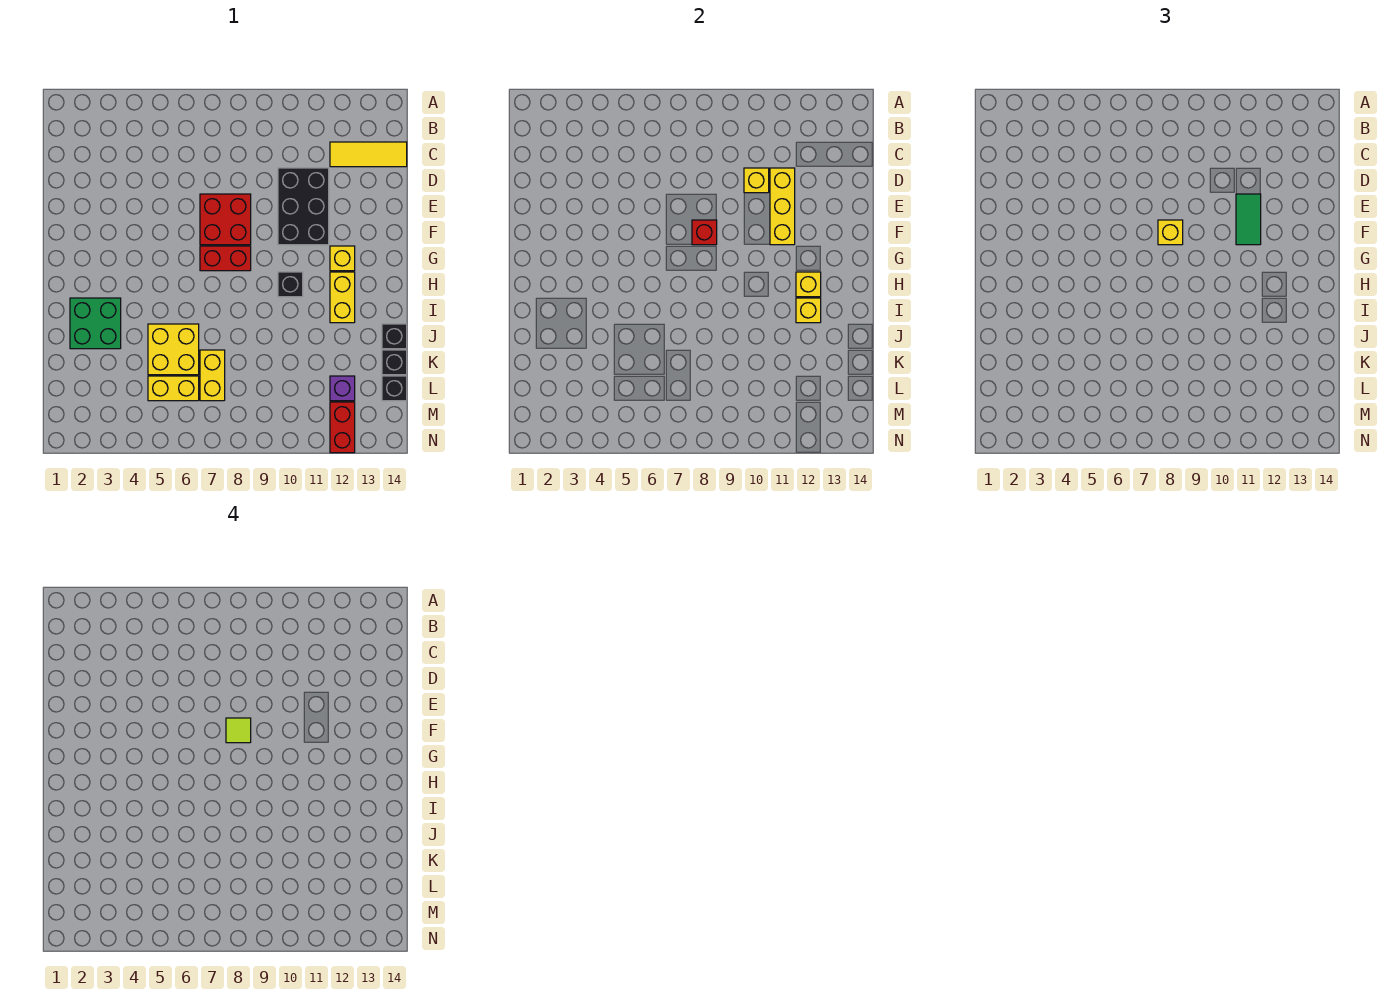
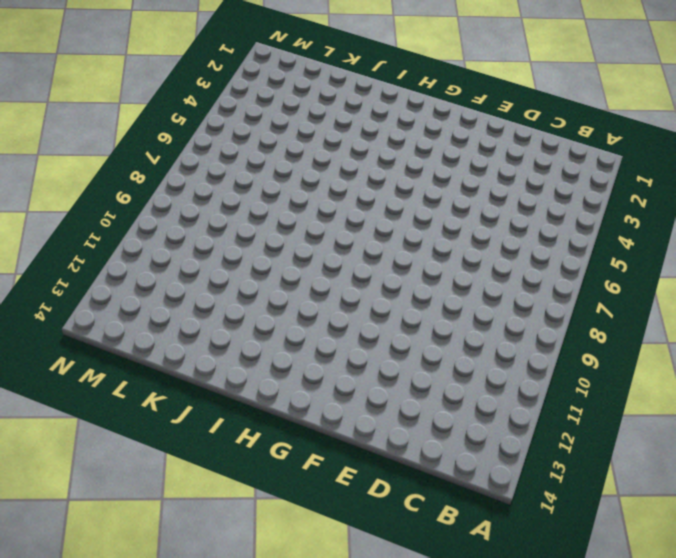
none -> yellow 1x3 tile [330,142,407,167]
none -> black 2x3 brick [278,168,329,245]
none -> red 2x2 brick [200,194,251,245]

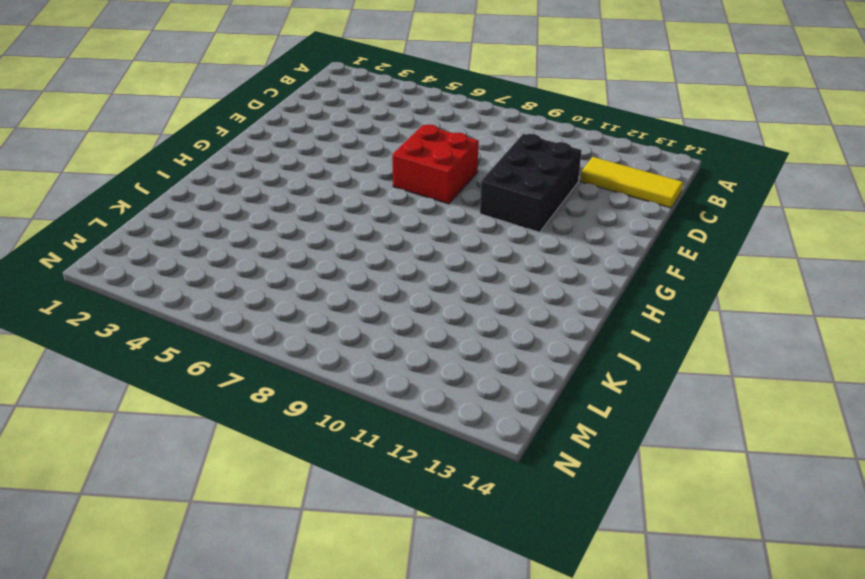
none -> red 1x2 brick [200,246,251,271]
none -> yellow 1x1 brick [330,246,355,271]
none -> black 1x1 brick [278,272,303,297]

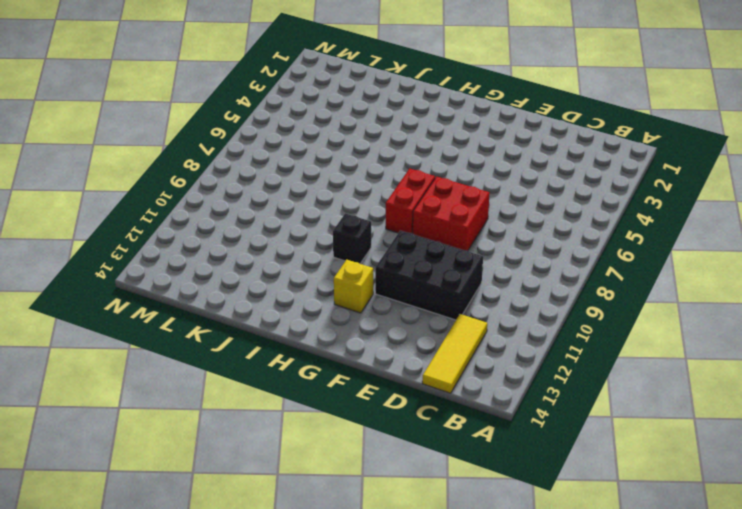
none -> yellow 1x2 brick [330,272,355,323]
none -> green 2x2 brick [70,298,121,349]
none -> yellow 2x2 brick [148,324,199,375]

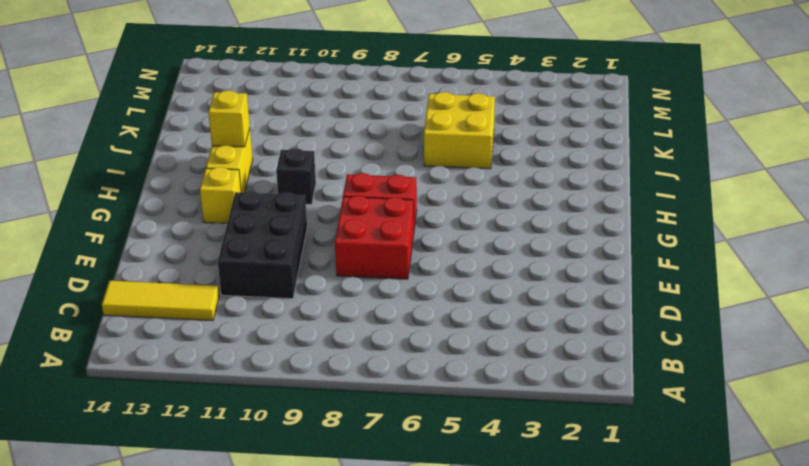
none -> green 2x2 brick [70,298,121,349]
none -> black 1x1 brick [382,324,407,349]
none -> yellow 1x2 brick [200,350,225,401]

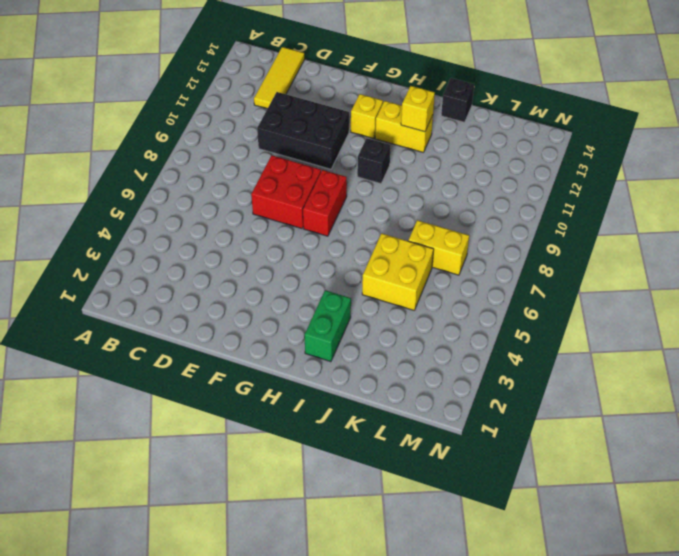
green 1x2 brick [305,290,351,362] -> green 2x2 brick [70,298,121,349]
none -> black 1x1 brick [382,350,407,375]
none -> yellow 1x2 brick [148,376,199,401]
none -> purple 1x1 brick [330,376,355,401]

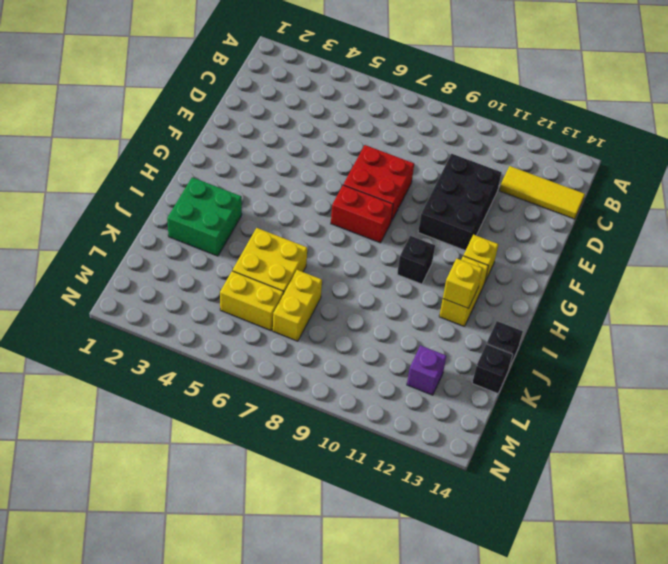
none -> black 1x1 brick [382,376,407,401]
none -> red 1x2 brick [330,402,355,453]
none -> yellow 1x1 brick [744,168,769,193]

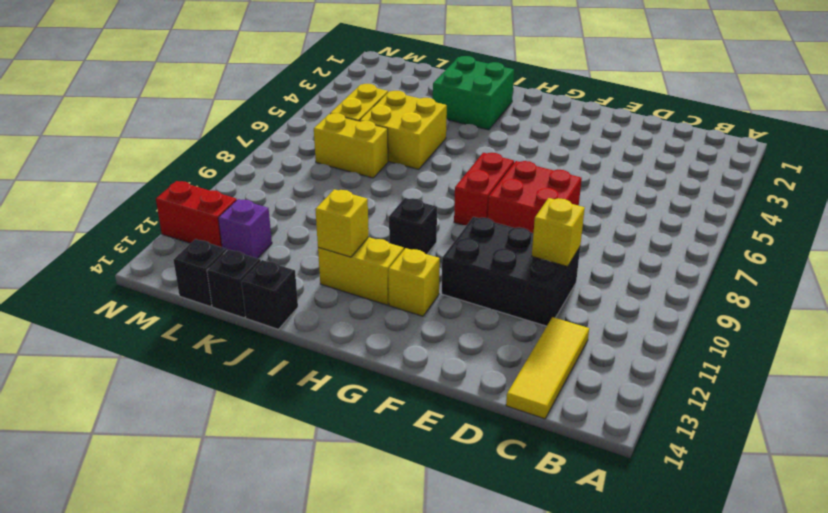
none -> yellow 1x3 brick [770,168,795,245]
none -> red 1x1 brick [692,220,717,245]
none -> yellow 1x1 brick [796,272,821,297]

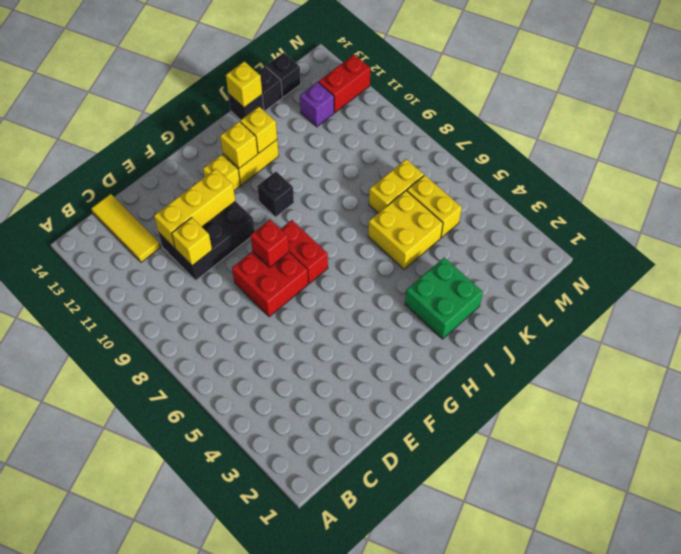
yellow 1x1 brick [226,61,262,107] -> yellow 1x1 brick moved to [1158,220,1183,245]
none -> green 1x2 tile [1236,194,1261,245]
none -> lime 1x1 tile [226,718,251,743]

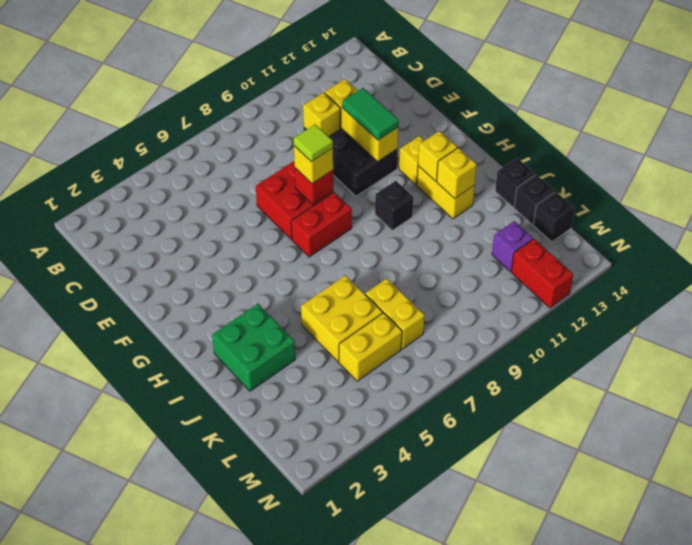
none -> yellow 1x3 tile [330,142,407,167]

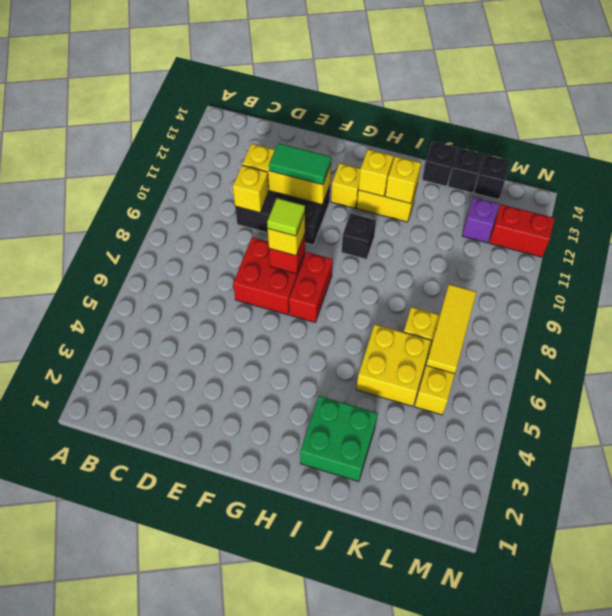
yellow 1x3 tile [426,284,476,374] -> yellow 1x3 tile moved to [330,142,407,167]

